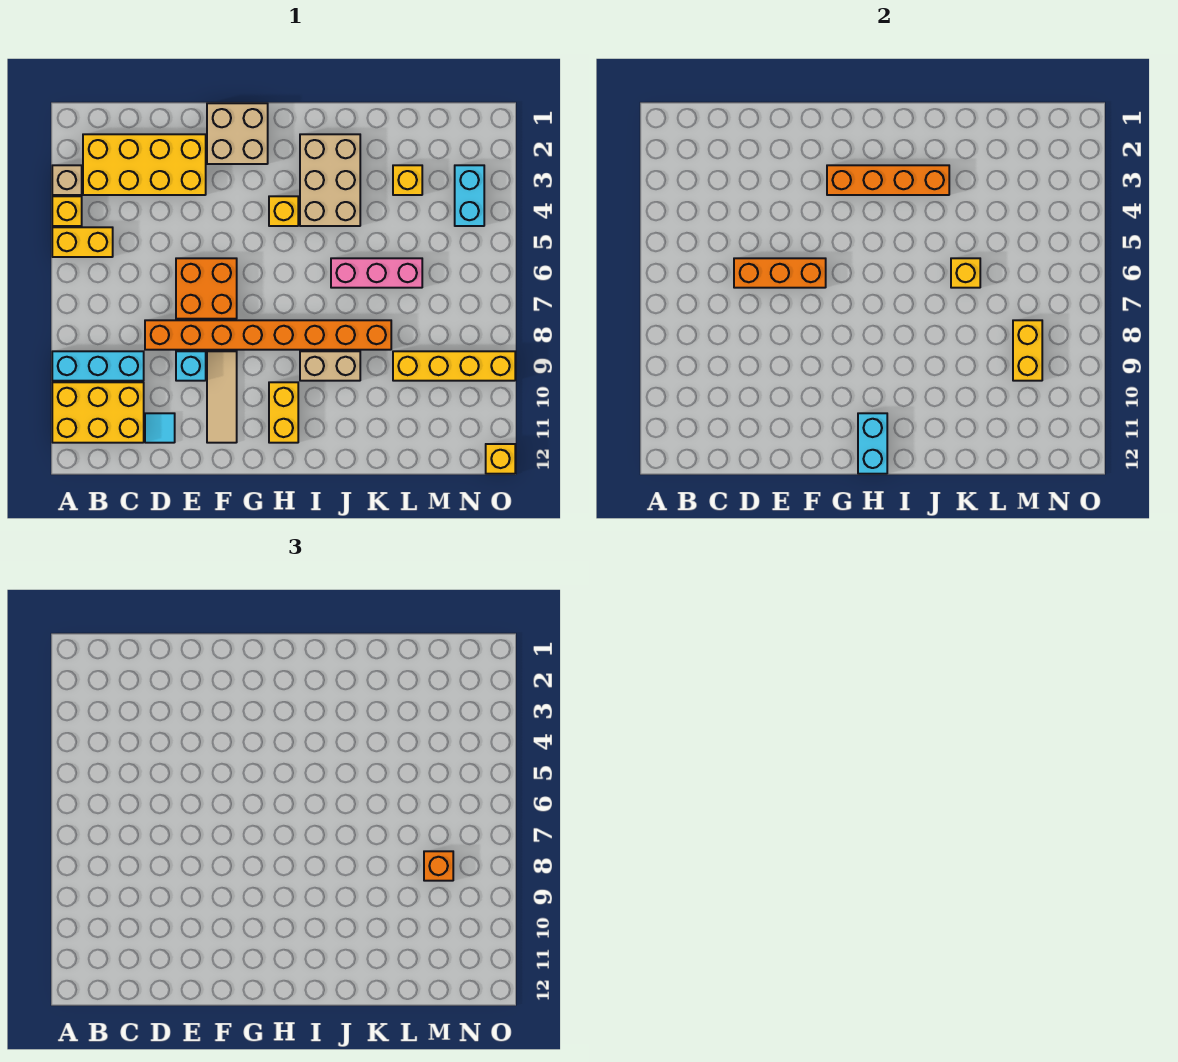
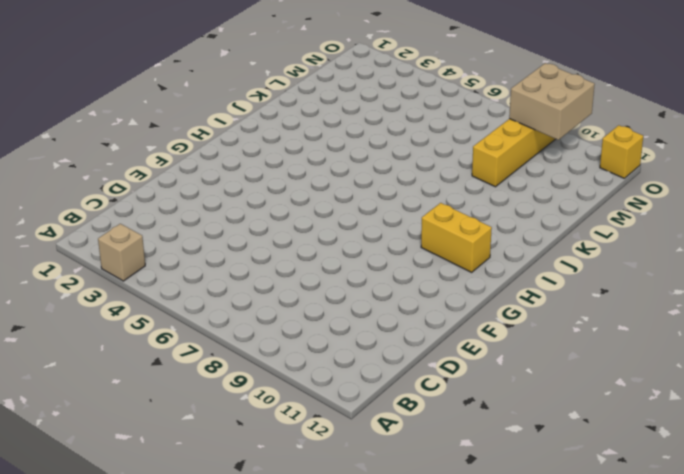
tan 2x2 brick [509,63,595,140] -> tan 2x2 brick moved to [207,103,268,164]
none -> yellow 1x1 brick [52,196,82,226]
none -> yellow 1x2 brick [52,227,113,257]
none -> cyan 1x3 brick [52,351,144,381]

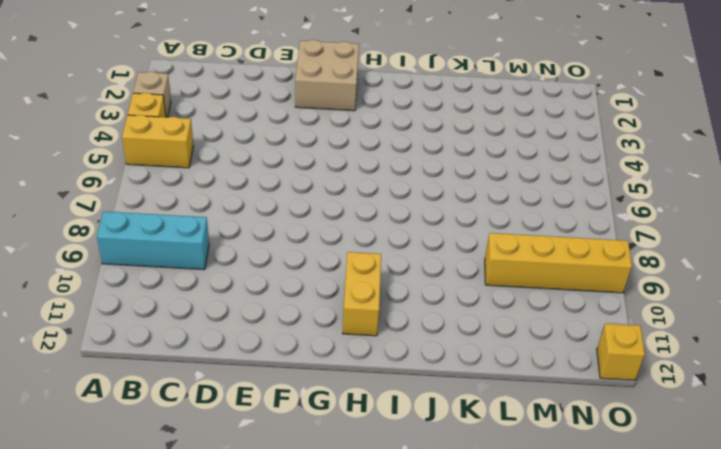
none -> yellow 2x3 brick [52,382,144,443]
none -> yellow 2x4 brick [83,134,206,195]
none -> orange 1x8 brick [145,320,391,350]

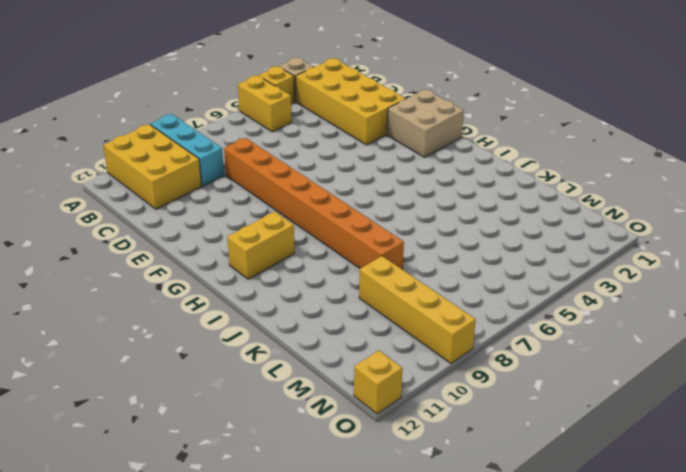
none -> cyan 1x1 tile [145,413,175,443]
none -> orange 2x2 brick [176,258,237,319]
none -> cyan 1x1 brick [176,351,206,381]

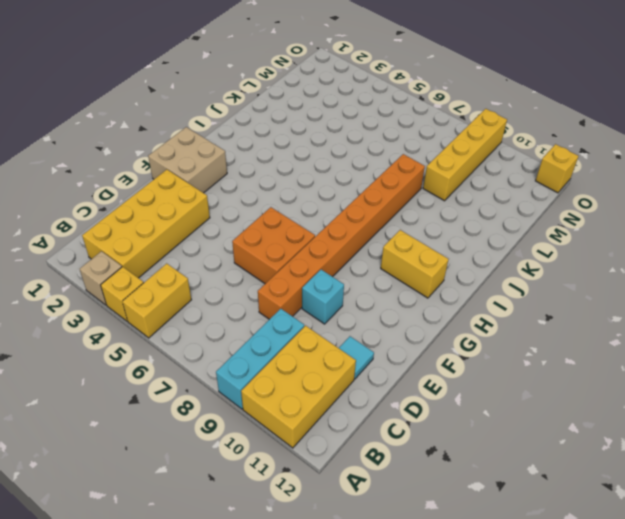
none -> tan 1x3 tile [207,351,237,443]
none -> yellow 1x1 brick [269,196,298,226]
none -> tan 2x3 brick [300,134,360,226]

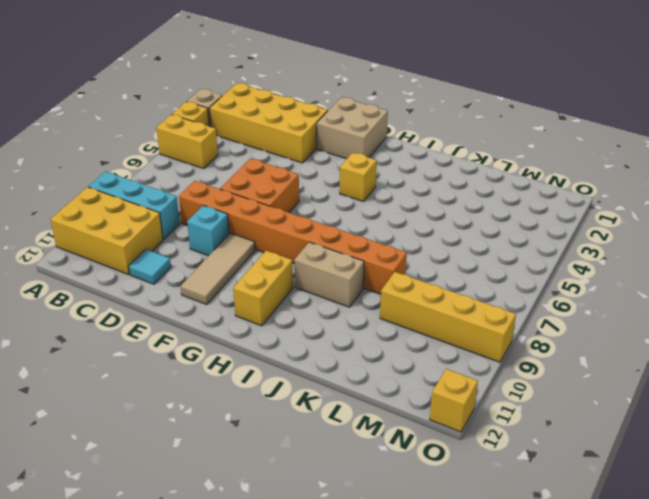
none -> tan 2x3 brick [300,134,360,226]
none -> pink 1x3 brick [331,258,422,288]
none -> yellow 1x1 brick [393,165,422,195]

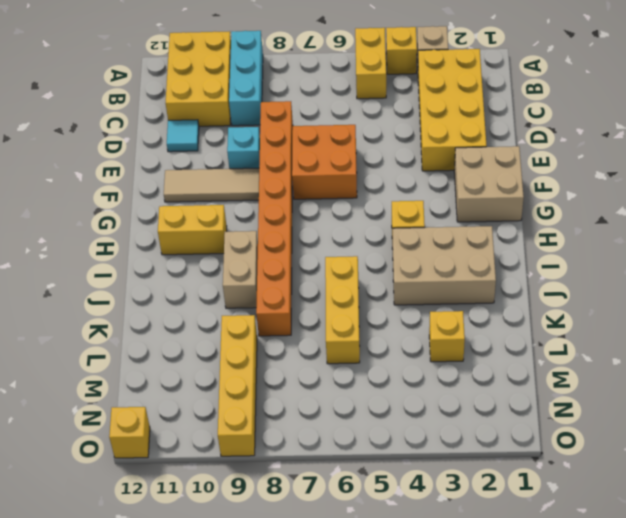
yellow 1x3 brick [325,256,360,364] -> pink 1x3 brick [331,258,422,288]
none -> cyan 1x2 brick [455,165,484,226]
none -> orange 1x3 brick [734,258,826,288]
none -> orange 1x4 brick [827,165,949,195]

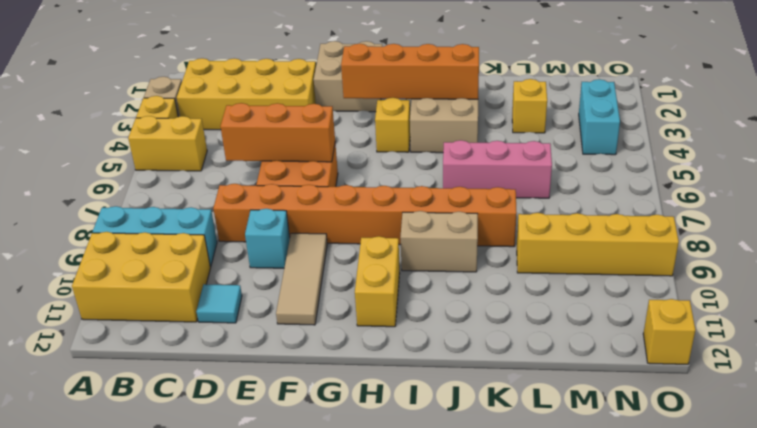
none -> cyan 1x2 brick [858,413,887,474]
none -> yellow 1x1 brick [951,258,980,288]
none -> yellow 1x2 brick [1013,320,1042,381]

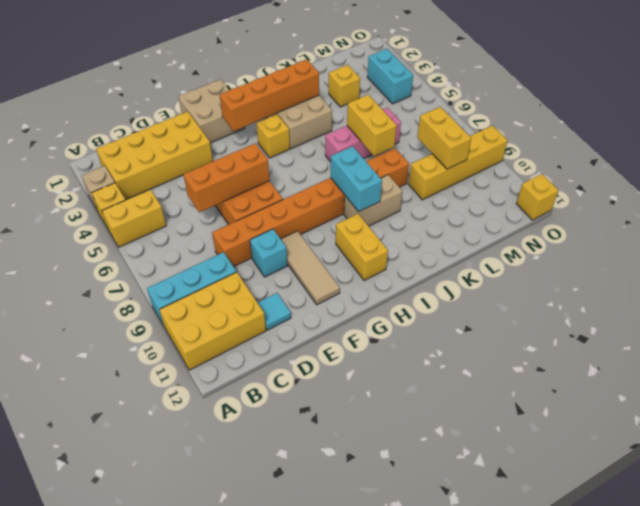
cyan 1x2 brick [331,146,382,212] -> cyan 1x2 brick moved to [858,413,887,474]
yellow 1x2 brick [347,95,397,156] -> yellow 1x1 brick [951,258,980,288]
none -> orange 1x1 brick [424,851,453,881]

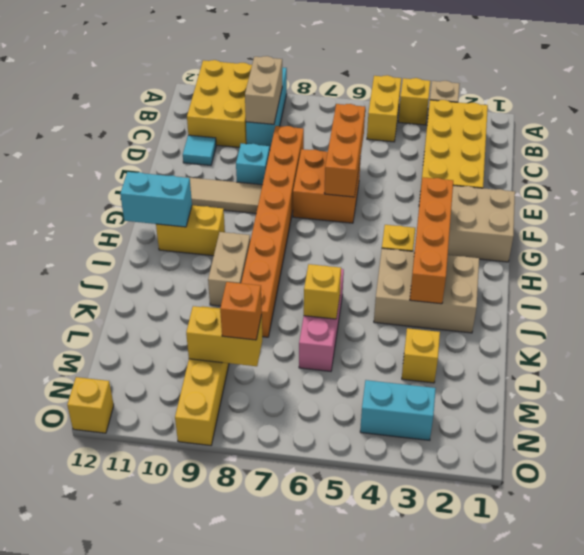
tan 1x2 brick [245,56,282,124] -> none

